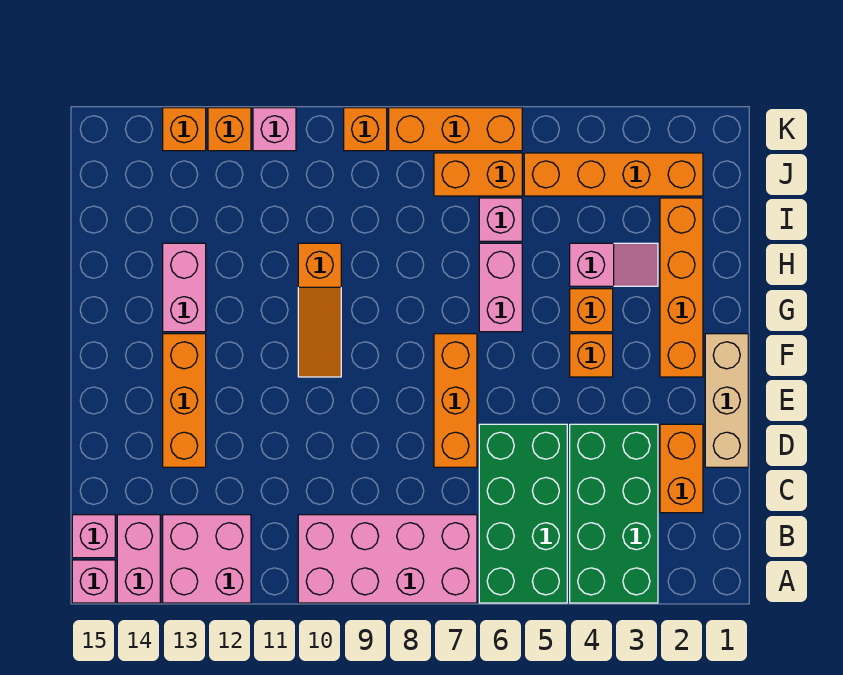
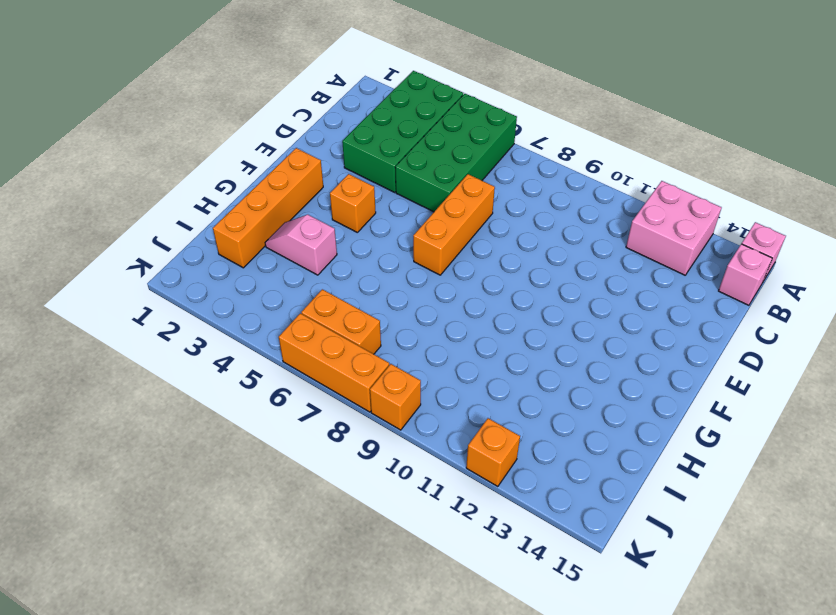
none -> pink 2x4 brick [298,515,477,603]
none -> pink 1x2 brick [117,515,160,603]
none -> orange 1x2 brick [660,424,703,513]

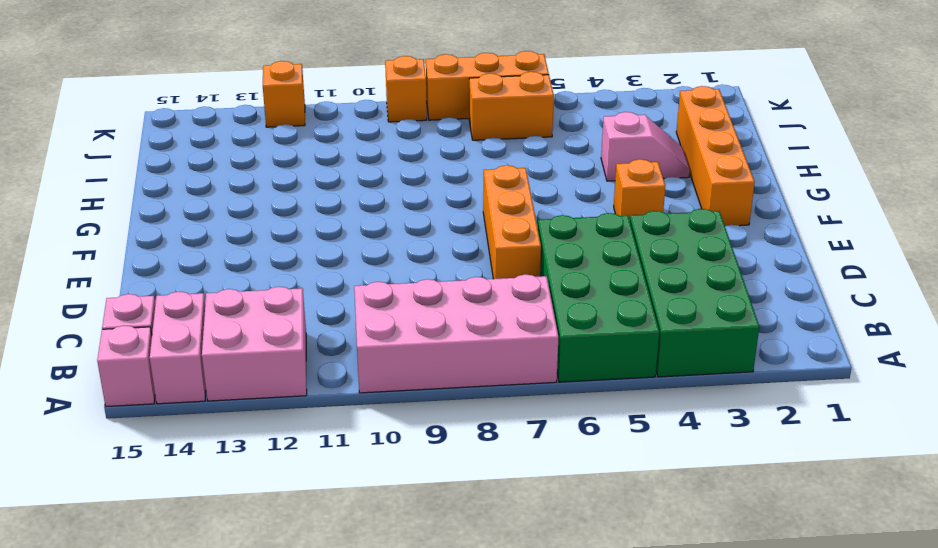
none -> orange 1x2 brick [660,424,703,513]
none -> tan 1x3 brick [705,334,748,467]
none -> orange 1x3 brick [163,334,206,467]

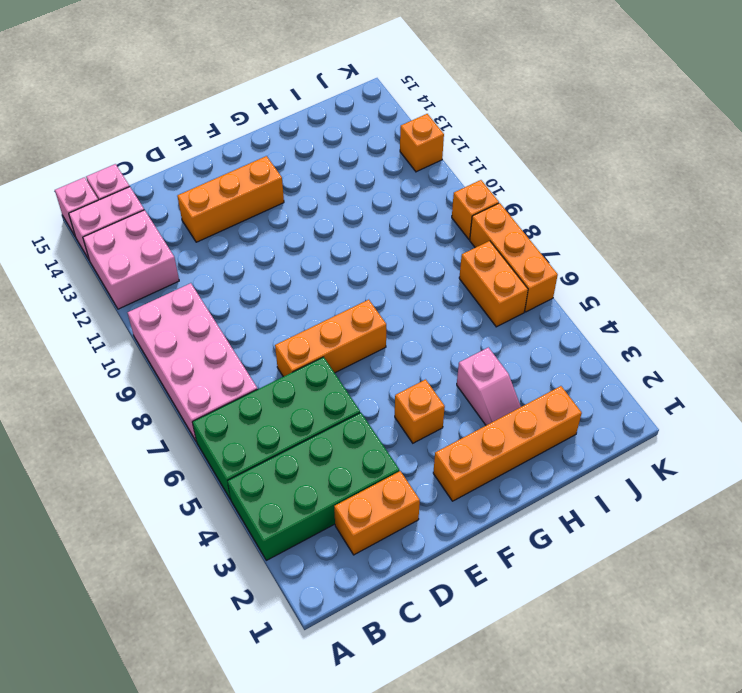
none -> tan 1x3 brick [705,334,748,467]
none -> orange 1x3 slope [298,243,341,377]
none -> orange 1x1 brick [570,289,613,332]

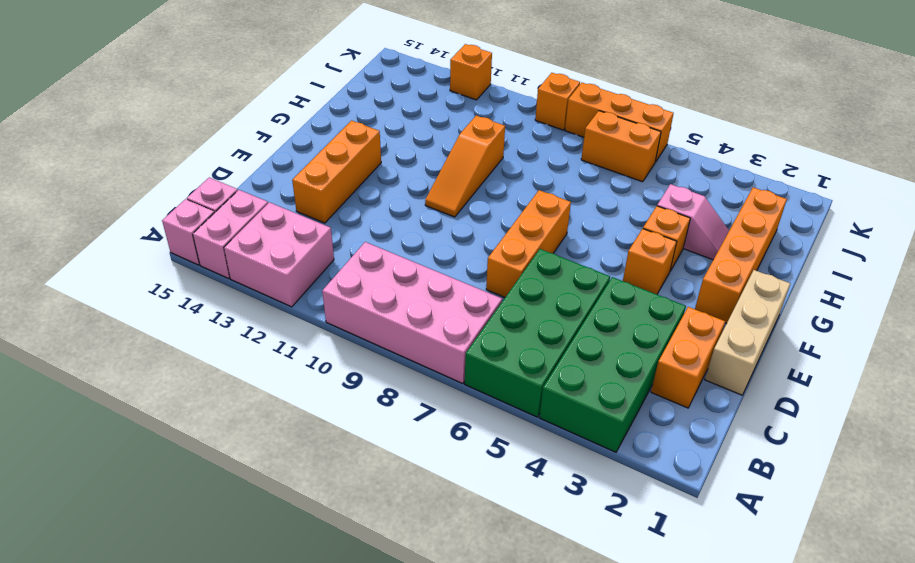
none -> pink 1x2 brick [479,243,522,332]
none -> pink 1x2 brick [163,243,206,332]
none -> pink 1x1 brick [479,198,522,241]

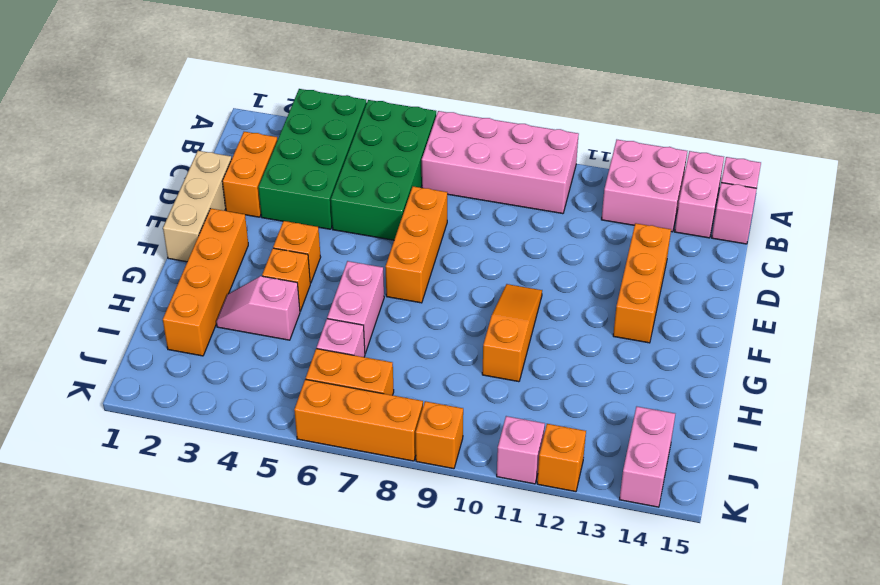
pink 1x2 brick [619,407,675,507] -> pink 1x2 brick moved to [163,243,206,332]
none -> orange 1x4 brick [524,153,703,196]
none -> orange 1x1 brick [163,108,206,151]

